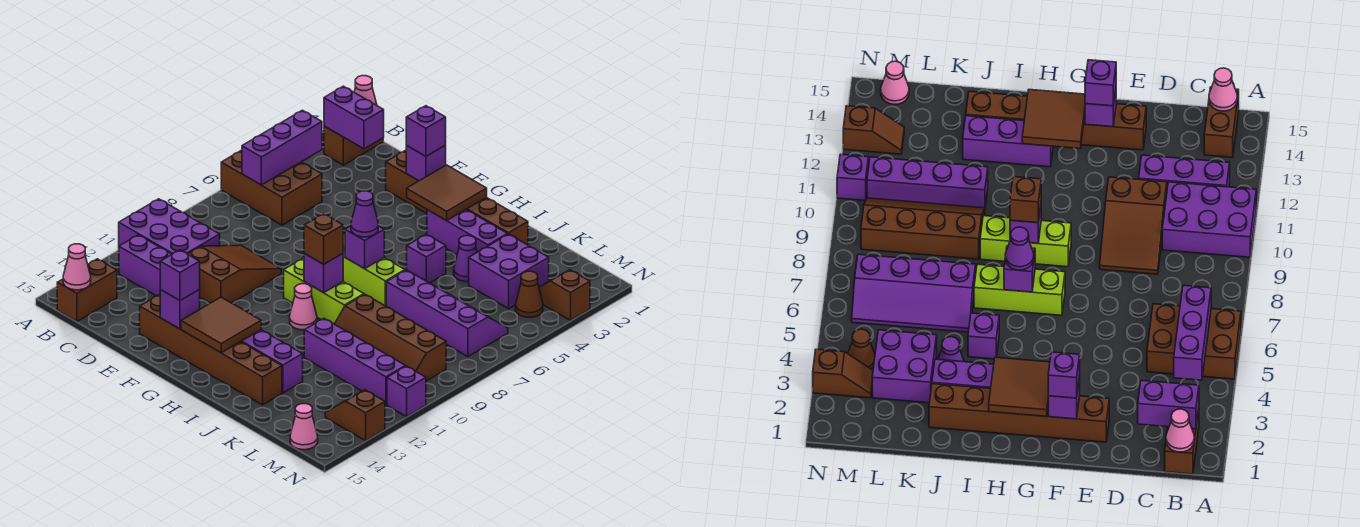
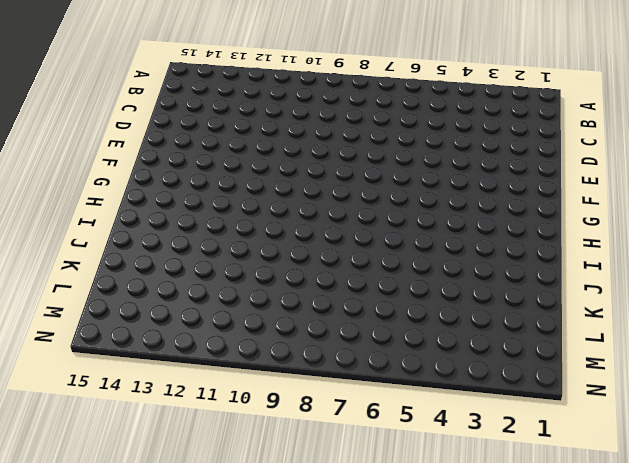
none -> brown 2x3 brick [221,150,322,225]
none -> purple 2x3 brick [119,199,220,254]
none -> brown 1x2 brick [324,126,383,165]
none -> purple 1x3 brick [119,235,172,296]

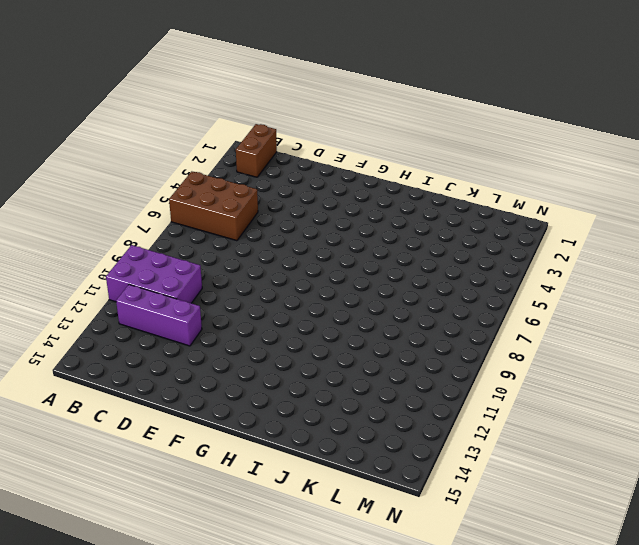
none -> brown 1x2 brick [57,259,117,321]
none -> brown 2x3 slope [188,245,281,303]
none -> brown 1x6 brick [386,151,528,245]
none -> brown 1x6 brick [140,295,282,405]

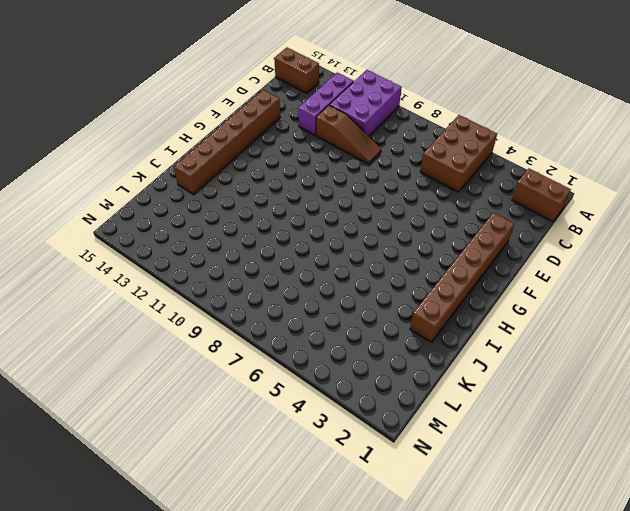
brown 1x3 slope [316,105,381,164] -> brown 2x3 slope [188,245,281,303]
none -> lime 1x3 brick [343,235,405,306]
none -> lime 1x3 brick [284,259,364,324]
none -> purple 1x3 brick [427,210,508,255]
none -> pink 1x1 cone [290,284,317,330]

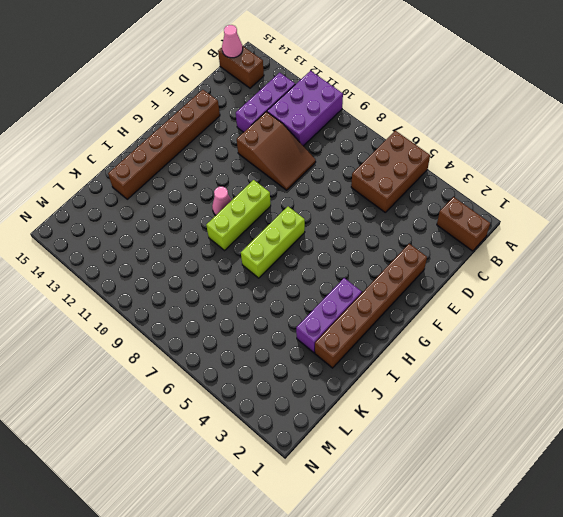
none -> purple 1x3 brick [241,330,303,393]
none -> purple 1x1 brick [407,234,446,283]
none -> purple 1x1 cone [454,236,477,282]
none -> purple 2x4 slope [386,270,508,357]

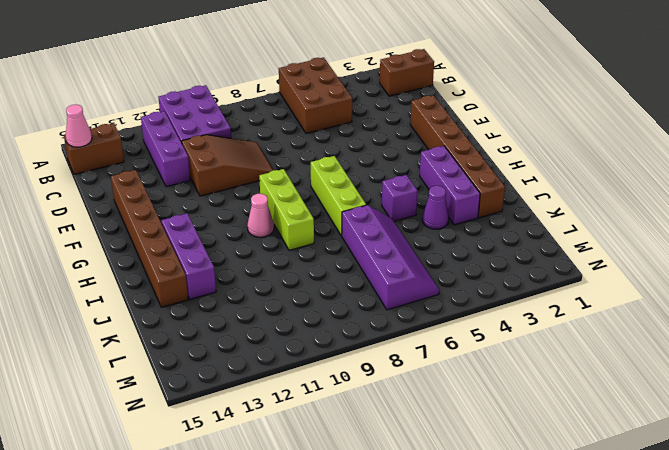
none -> brown 2x4 slope [335,294,446,381]
none -> purple 1x4 brick [304,318,405,405]
none -> purple 2x2 brick [469,234,549,309]
none -> brown 1x2 slope [539,270,590,320]

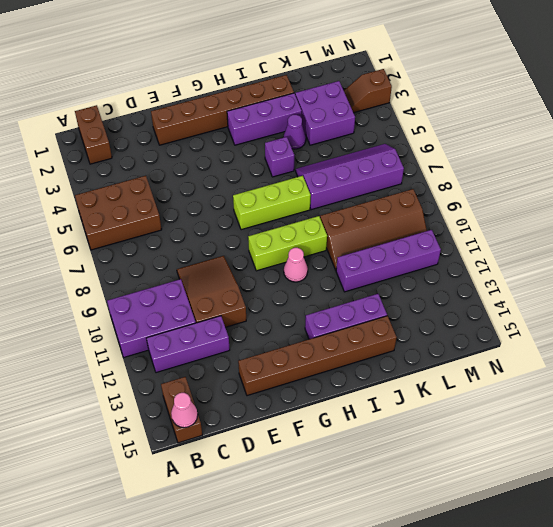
none -> brown 1x1 cone [516,271,543,317]
none -> brown 1x2 slope [325,390,385,441]
none -> pink 1x1 cone [290,404,318,450]
none -> purple 1x1 brick [387,366,426,417]

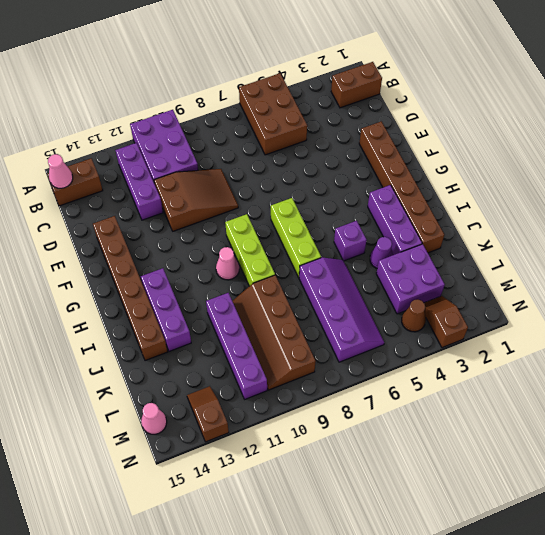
none -> purple 1x1 brick [387,366,426,417]
none -> pink 1x1 cone [354,76,377,105]
none -> purple 1x2 brick [324,86,384,149]
none -> purple 1x3 brick [242,110,322,185]

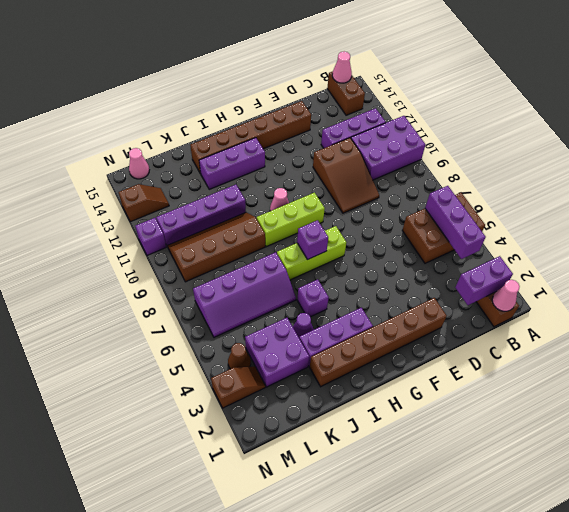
none -> purple 1x1 brick [406,145,446,181]
none -> purple 1x1 brick [160,290,200,329]
none -> brown 2x2 tile [407,165,487,221]
none -> brown 2x2 tile [181,297,261,353]

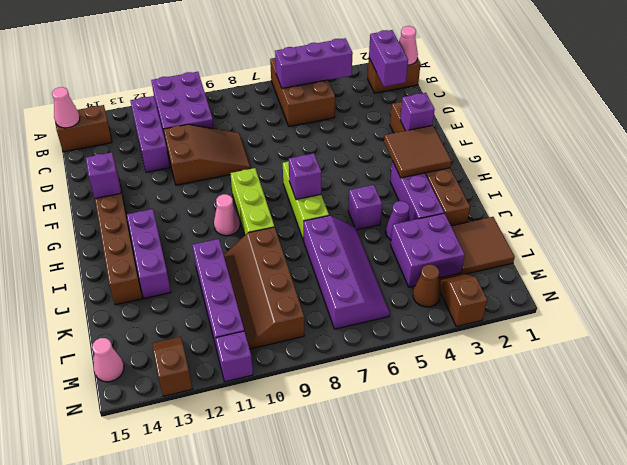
brown 2x2 tile [451,217,515,274] -> brown 2x2 tile moved to [181,297,261,353]
none -> purple 1x1 brick [304,253,343,293]
none -> purple 1x1 brick [406,106,446,156]
none -> purple 1x1 brick [160,250,200,301]
none -> purple 1x1 cone [351,191,378,237]

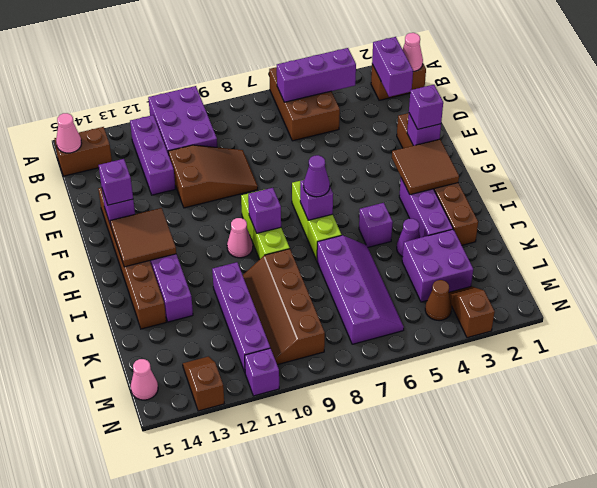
none -> brown 1x1 brick [304,214,343,264]

